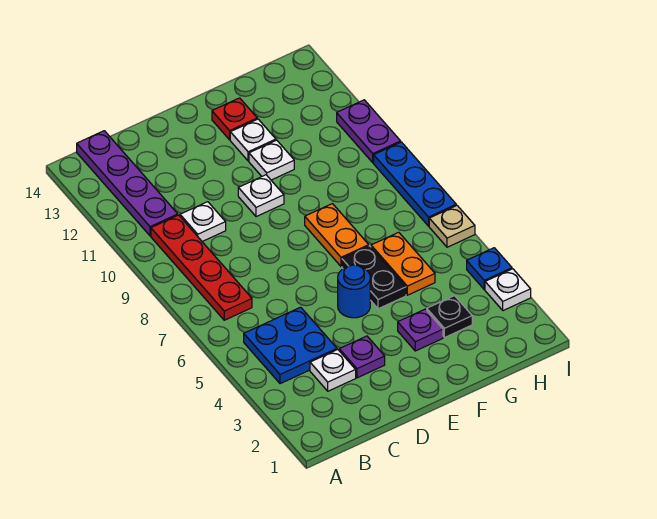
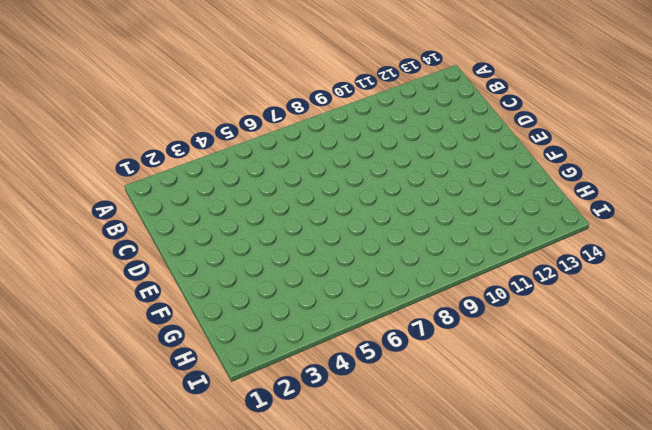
none -> blue 2x2 plate [244,307,337,384]
none -> red 1x4 plate [151,215,252,320]
none -> purple 1x4 plate [77,131,178,236]

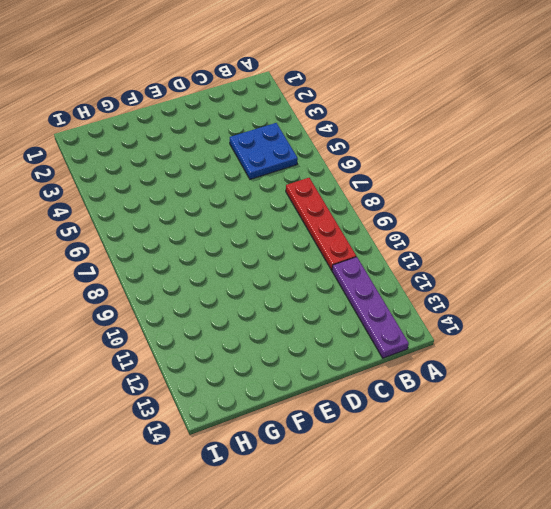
none -> white 1x1 plate [310,350,356,391]
none -> white 1x1 plate [180,202,226,242]
none -> purple 1x1 plate [339,336,385,378]

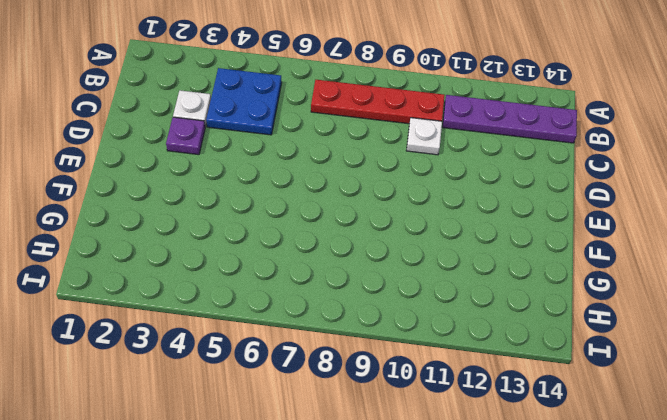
none -> blue 1x1 round brick [338,265,370,318]
none -> white 1x1 plate [238,175,284,217]
none -> purple 1x1 plate [398,309,443,351]

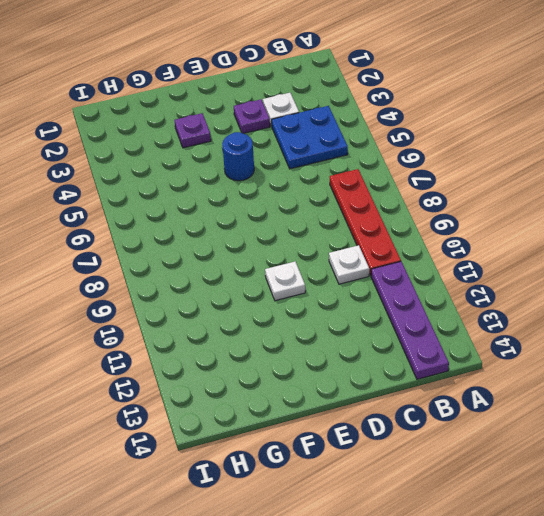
none -> black 1x2 plate [342,246,406,309]
none -> orange 1x2 plate [305,204,369,266]
none -> white 1x1 plate [249,140,294,180]

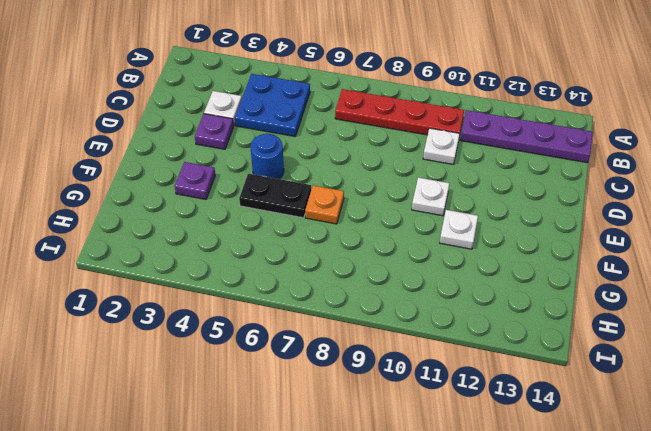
orange 1x1 plate [305,185,344,224] -> orange 1x2 plate [305,204,369,266]
none -> white 1x1 plate [230,119,276,161]
none -> red 1x1 plate [212,98,257,140]
none -> black 1x1 plate [427,296,472,338]

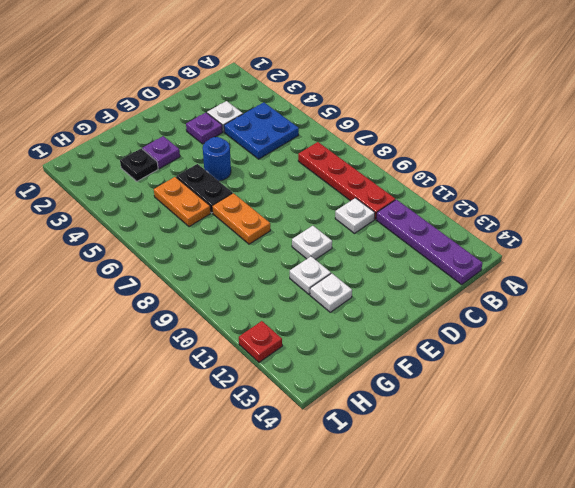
red 1x1 plate [239,321,282,362] -> red 1x1 plate moved to [212,98,257,140]
none -> white 1x1 plate [485,269,531,311]
none -> blue 1x1 plate [467,248,512,289]
none -> tan 1x1 plate [429,205,475,247]

